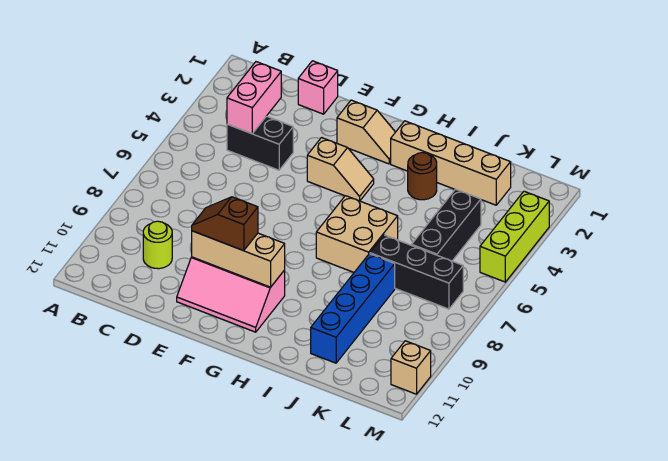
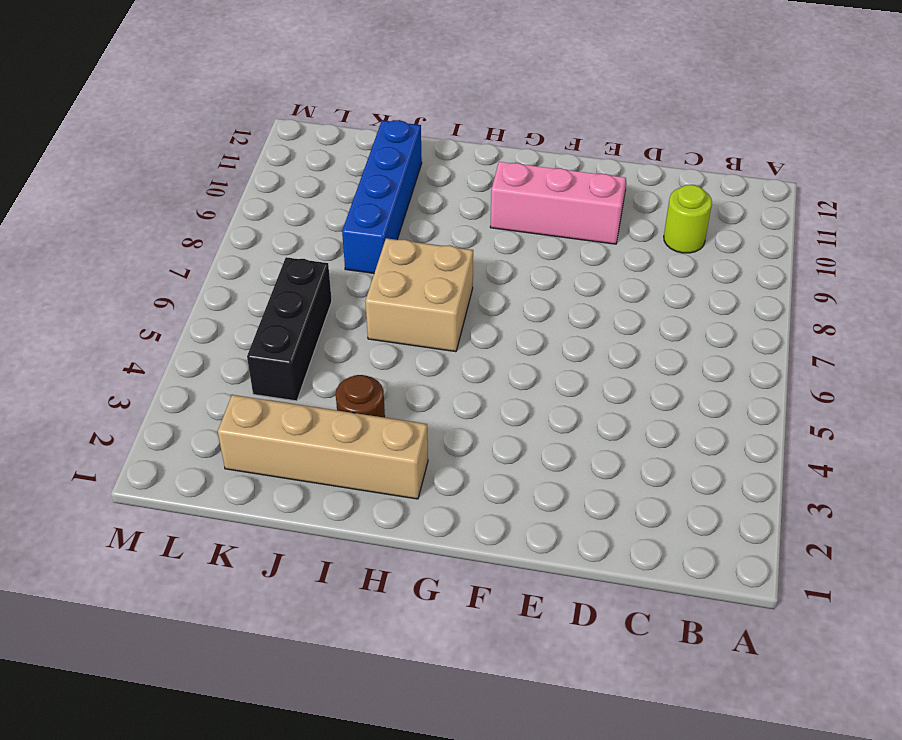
none -> black 1x2 brick [227,116,293,170]
none -> pink 1x1 brick [298,61,338,114]
none -> tan 1x2 slope [337,100,395,164]

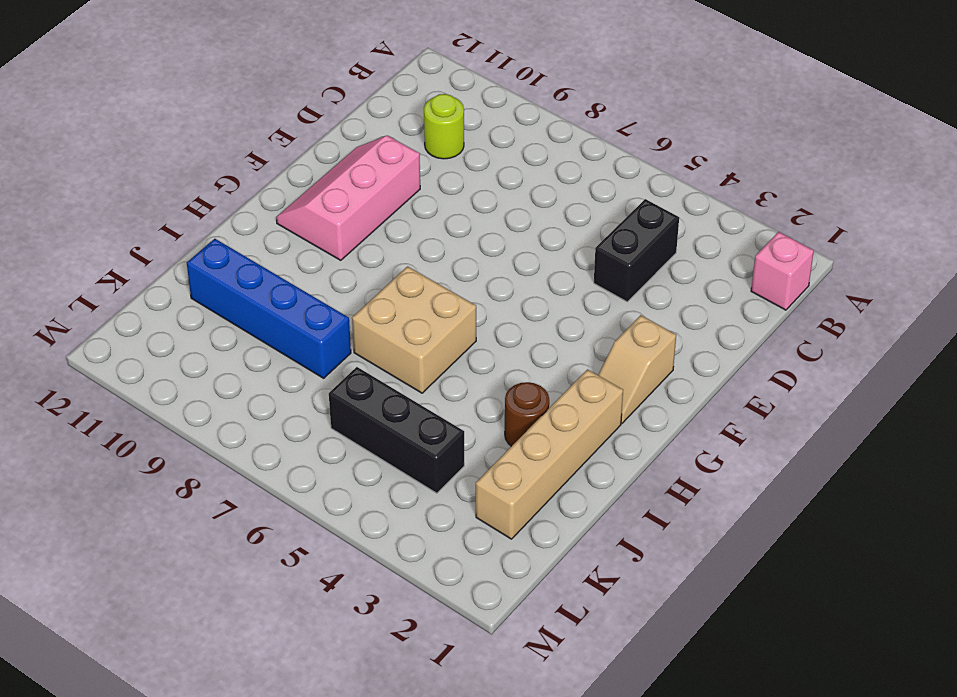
pink 1x1 brick [751,232,814,310] -> pink 1x1 brick moved to [298,61,338,114]
none -> tan 1x2 slope [307,138,374,201]
none -> black 1x3 brick [370,235,463,309]
none -> lime 1x3 brick [480,191,549,282]

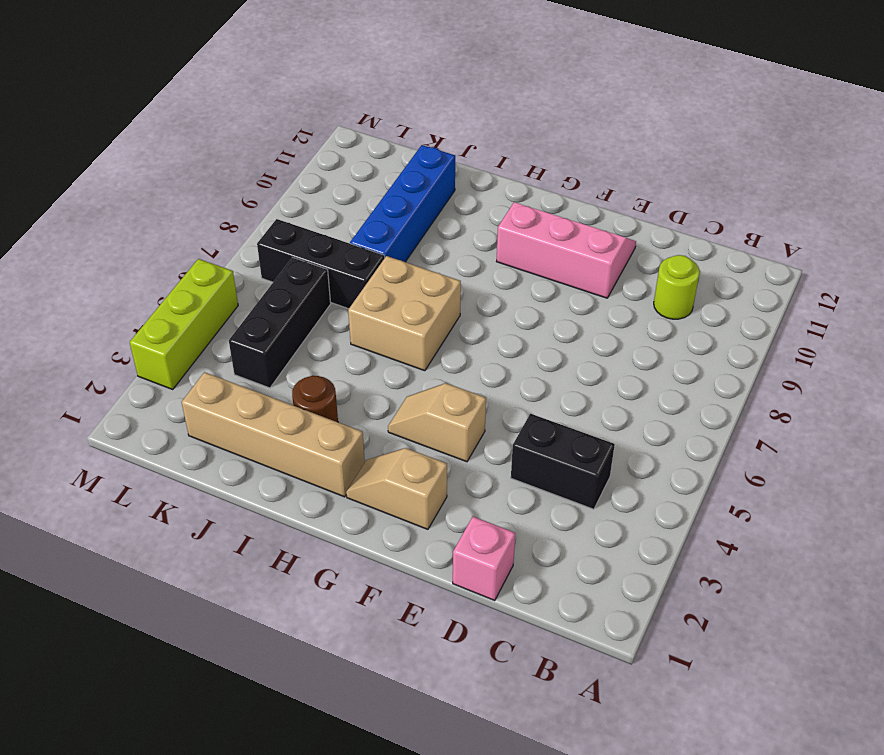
none -> tan 1x1 brick [391,341,431,394]
none -> pink 1x2 brick [227,62,281,134]
none -> tan 1x3 brick [192,231,285,287]

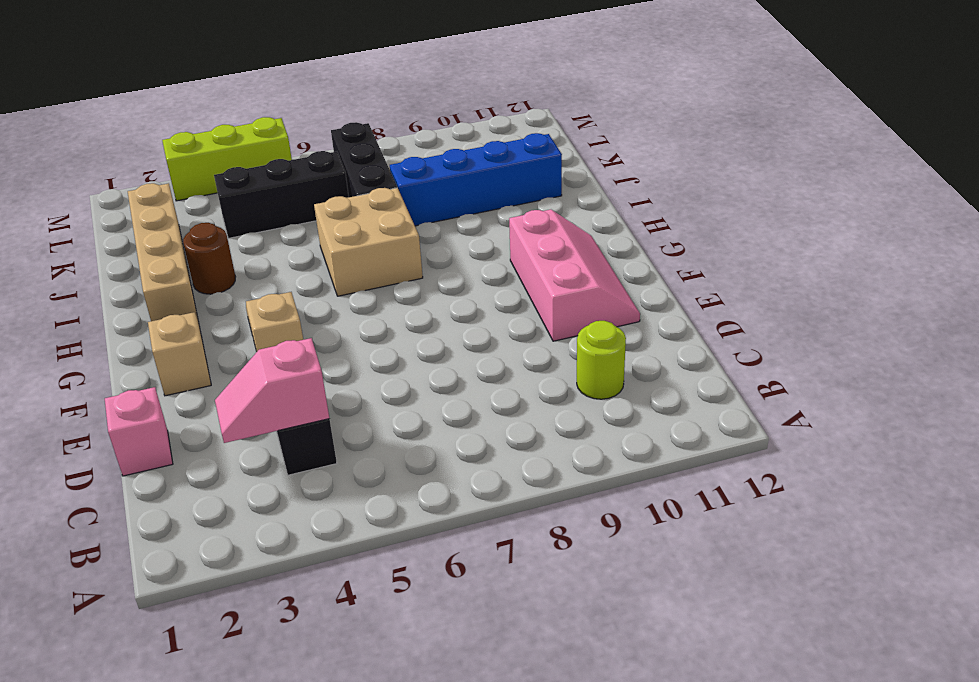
pink 1x2 slope [215,338,329,443] -> pink 1x2 brick [227,62,281,134]
none -> tan 1x1 brick [391,341,431,394]
none -> tan 1x3 brick [192,231,285,287]
none -> brown 1x2 slope [192,197,258,251]

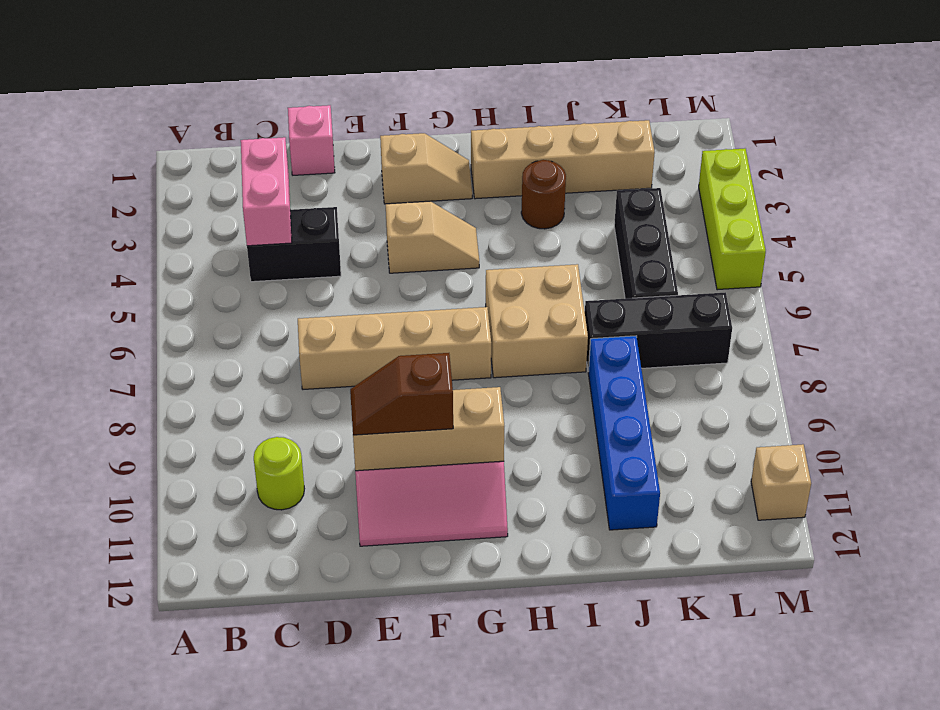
tan 1x4 brick [298,307,491,389] -> none

